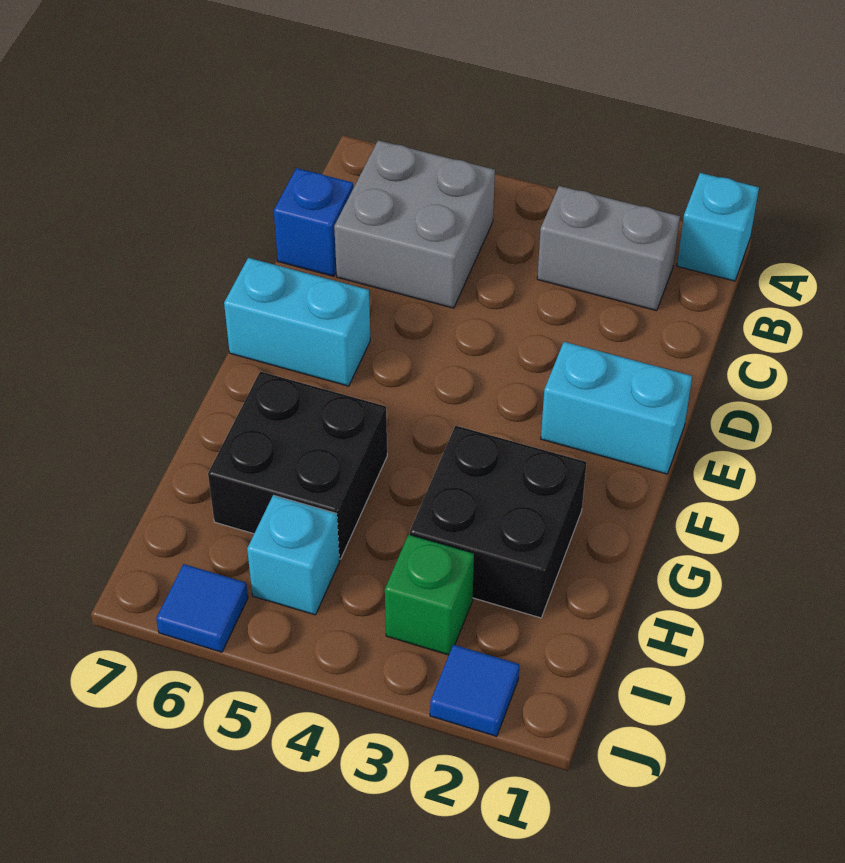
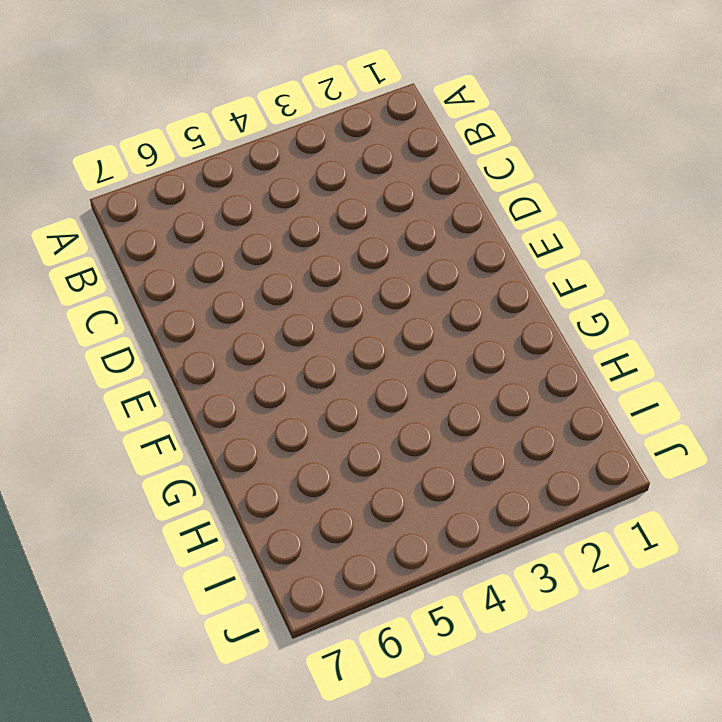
none -> cyan 1x1 brick [677,173,759,281]
none -> grey 1x2 brick [537,186,680,311]
none -> grey 2x2 brick [334,140,495,308]

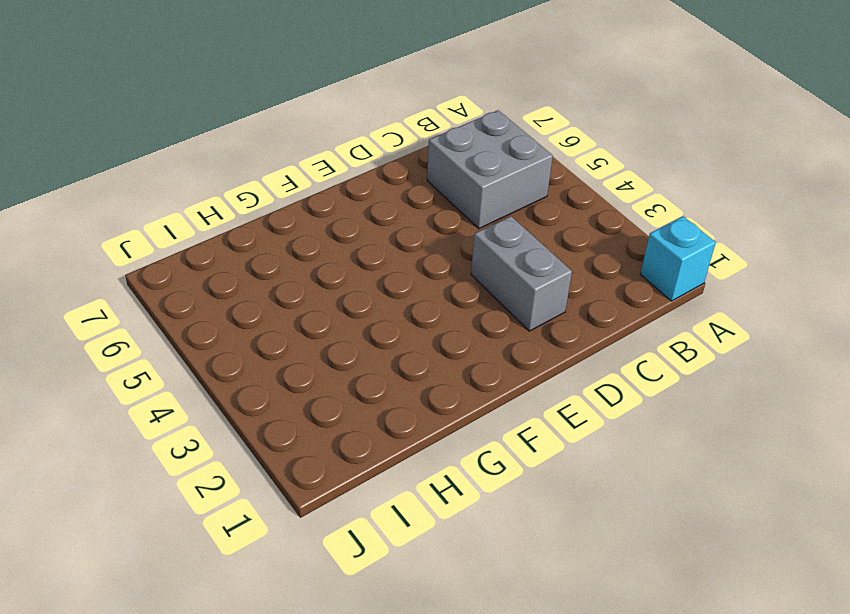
grey 1x2 brick [471,216,572,331] -> grey 1x2 brick moved to [537,186,680,311]
none -> blue 1x1 brick [274,168,353,276]
none -> cyan 1x2 brick [541,342,692,474]
none -> cyan 1x2 brick [224,258,370,386]

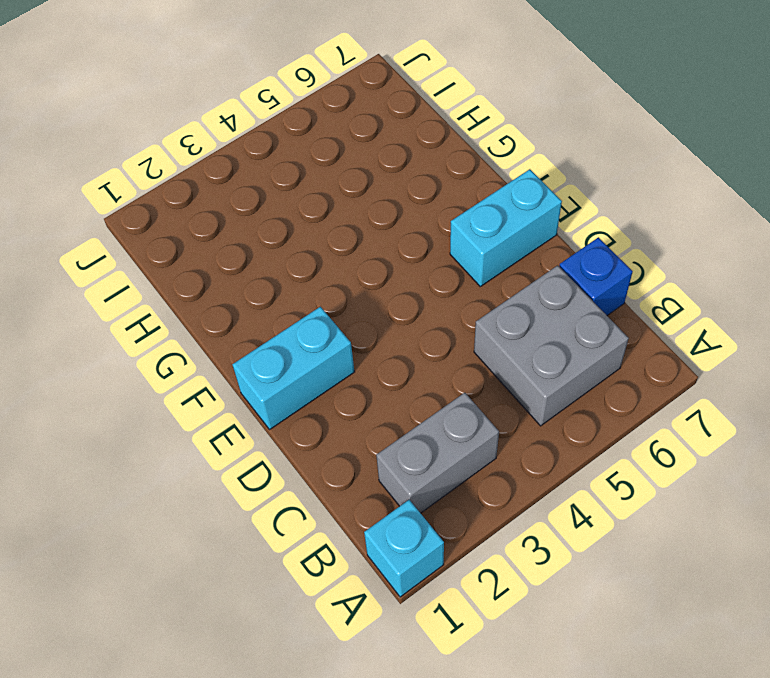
none -> black 2x2 brick [410,426,587,618]
none -> black 2x2 brick [208,371,387,559]
none -> green 1x1 brick [385,535,474,655]

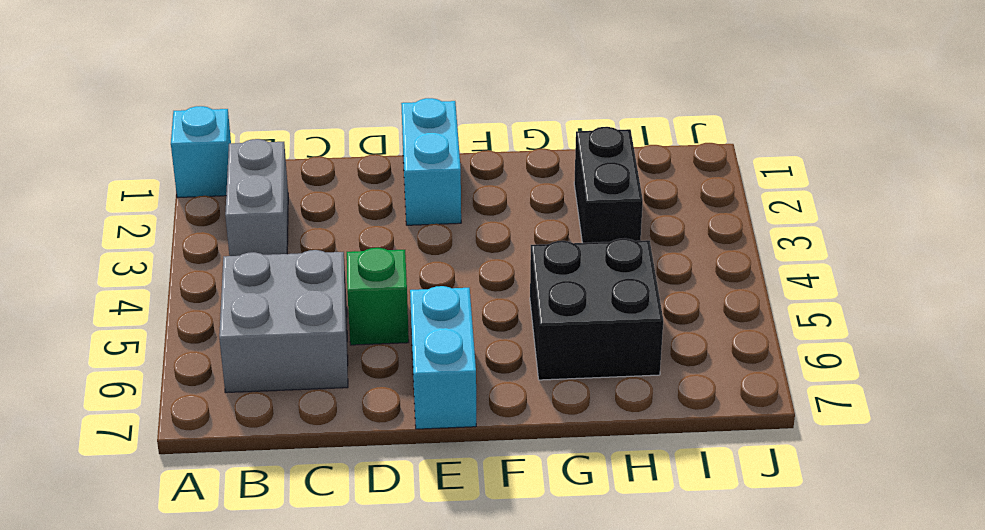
green 1x1 brick [347,248,409,345] -> green 1x1 brick moved to [385,535,474,655]
black 1x2 brick [574,127,643,243] -> black 2x2 brick [410,426,587,618]
none -> blue 1x1 brick [274,168,353,276]
none -> cyan 1x1 brick [247,495,340,615]
none -> blue 1x1 tile [430,645,519,737]

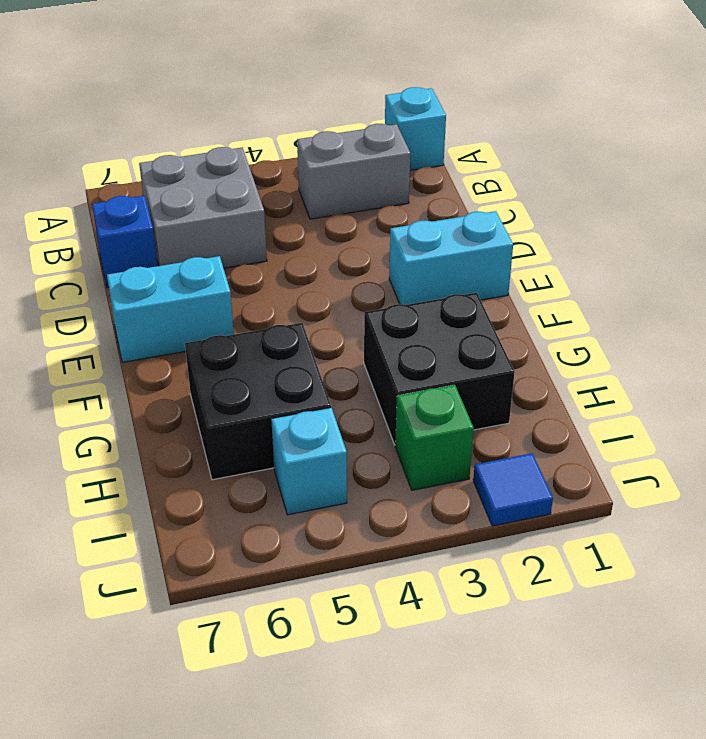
none -> blue 1x1 tile [156,564,248,652]

